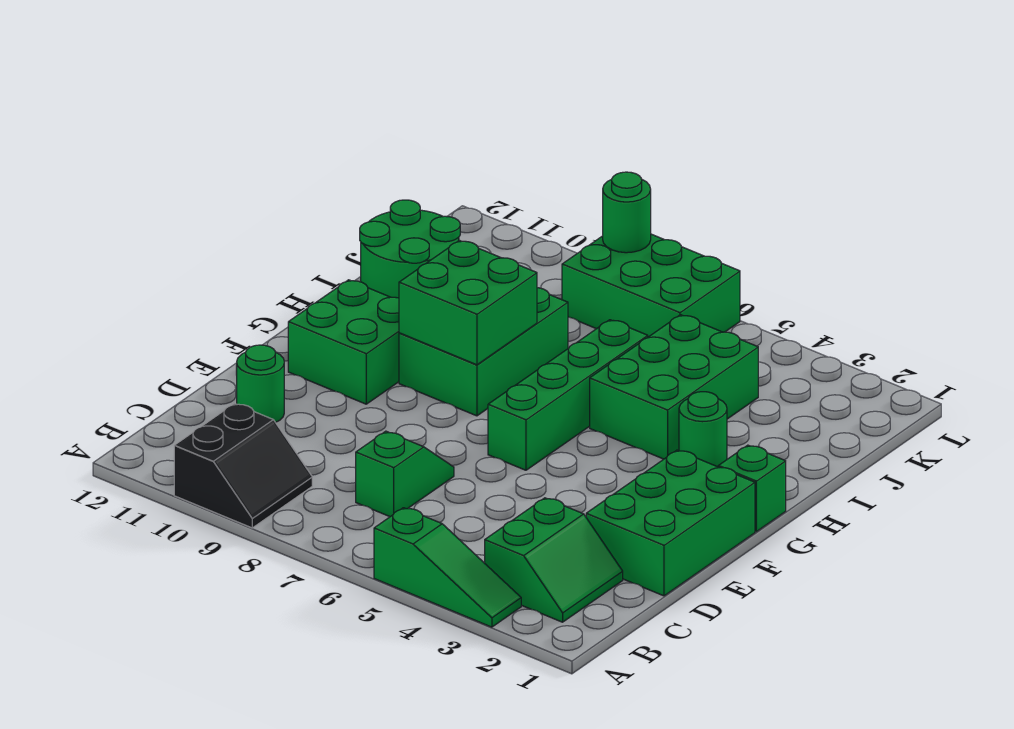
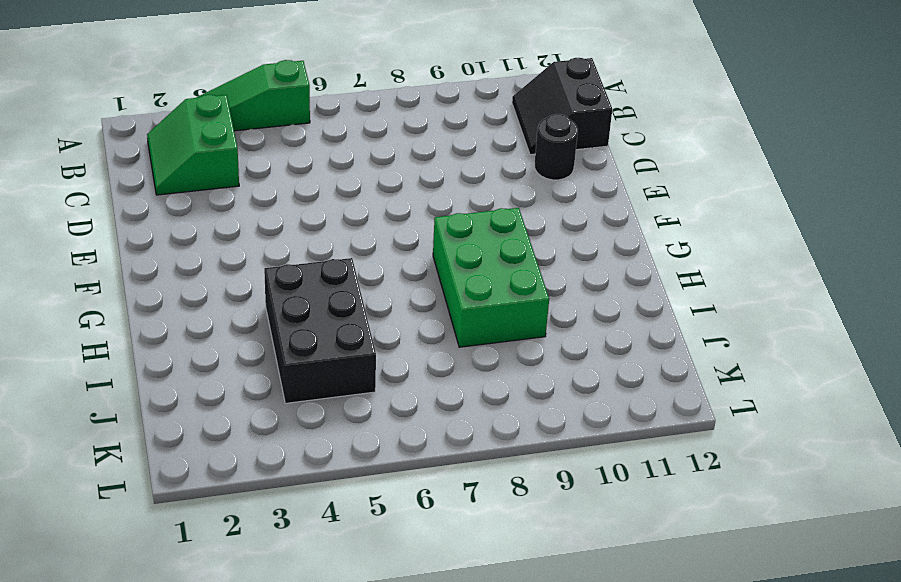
black 2x2 slope [512,58,612,155] -> black 2x2 slope moved to [174,404,312,528]
black 1x1 round brick [534,114,578,180] -> green 1x1 round brick [236,345,284,422]
black 2x3 brick [264,258,376,403] -> green 2x3 brick [590,315,758,459]
none -> green 1x2 slope [356,431,454,517]
none -> green 2x3 brick [586,450,755,596]
none -> green 1x4 brick [488,320,648,470]

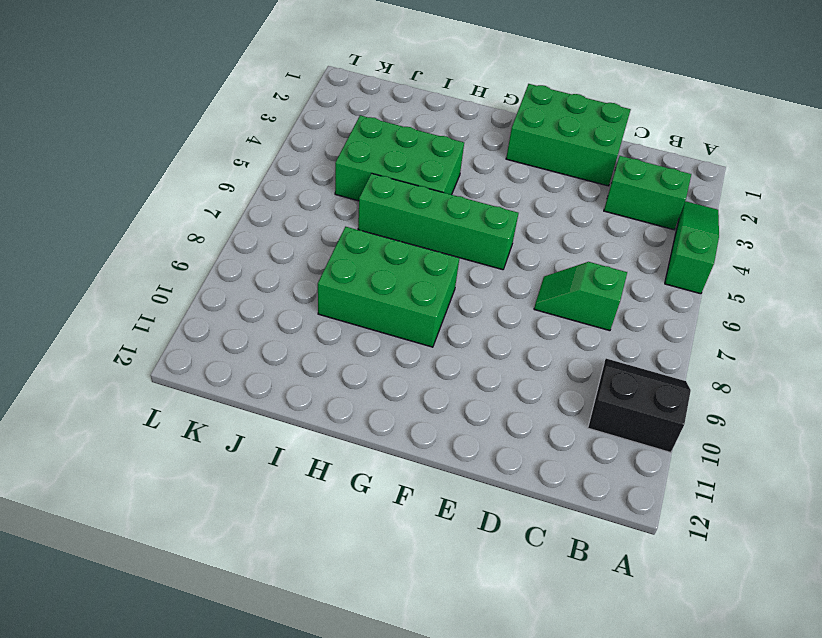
none -> green 1x1 round brick [236,345,284,422]
none -> green 2x2 brick [288,280,399,404]
none -> green 1x1 brick [718,445,786,532]

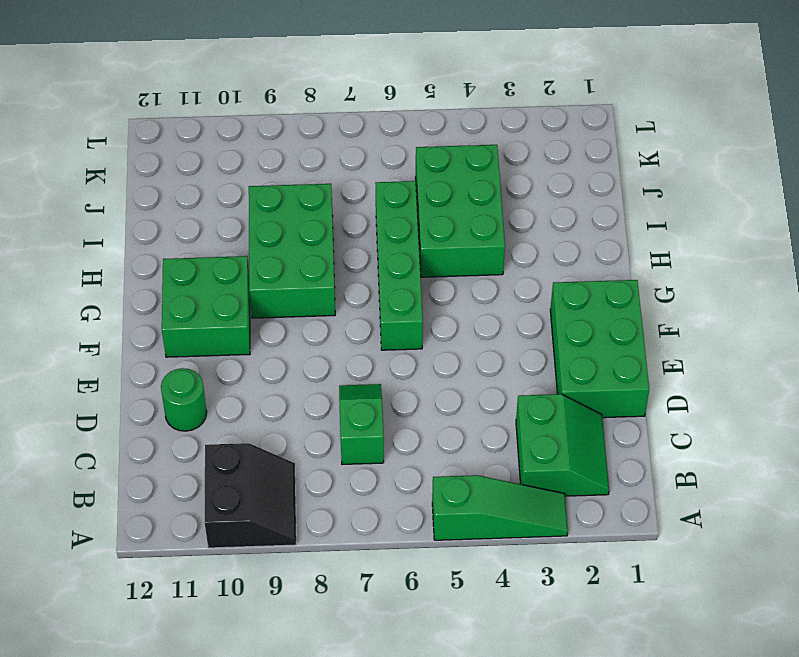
none -> green 1x1 brick [718,445,786,532]
none -> green 1x1 round brick [679,392,727,467]
none -> green 2x2 round brick [360,200,460,298]

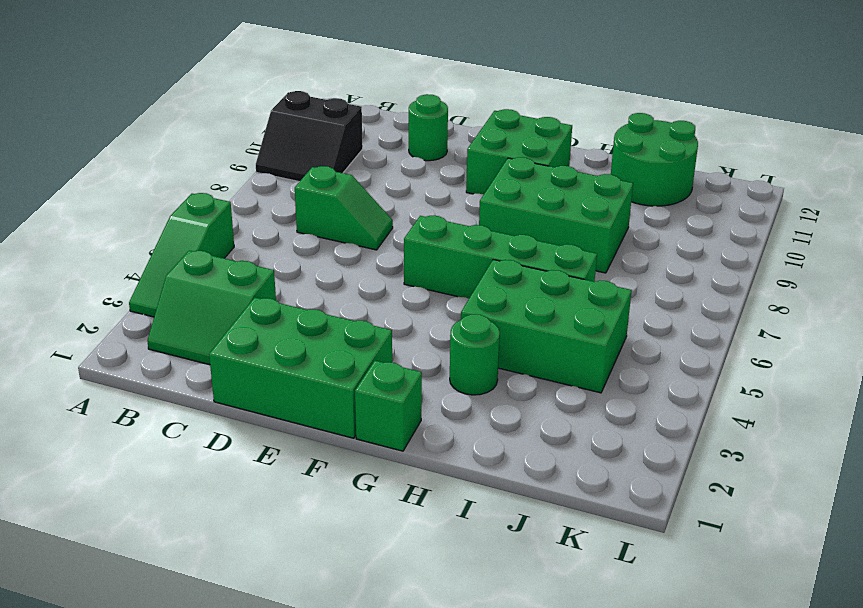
none -> green 2x3 brick [562,234,740,337]
none -> green 2x2 brick [399,240,537,365]
none -> green 1x1 round brick [603,172,651,253]

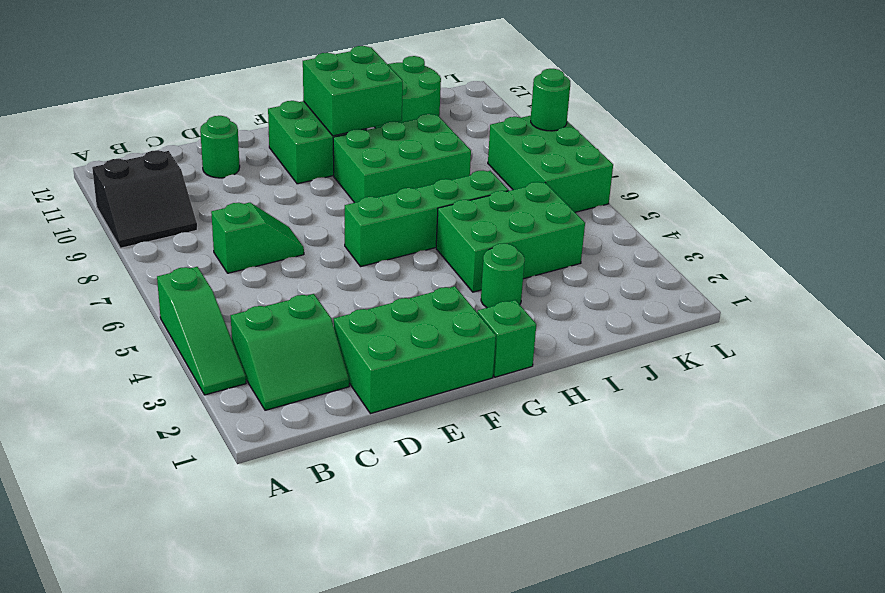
green 2x2 brick [303,46,403,136] -> green 2x2 brick moved to [399,240,537,365]

